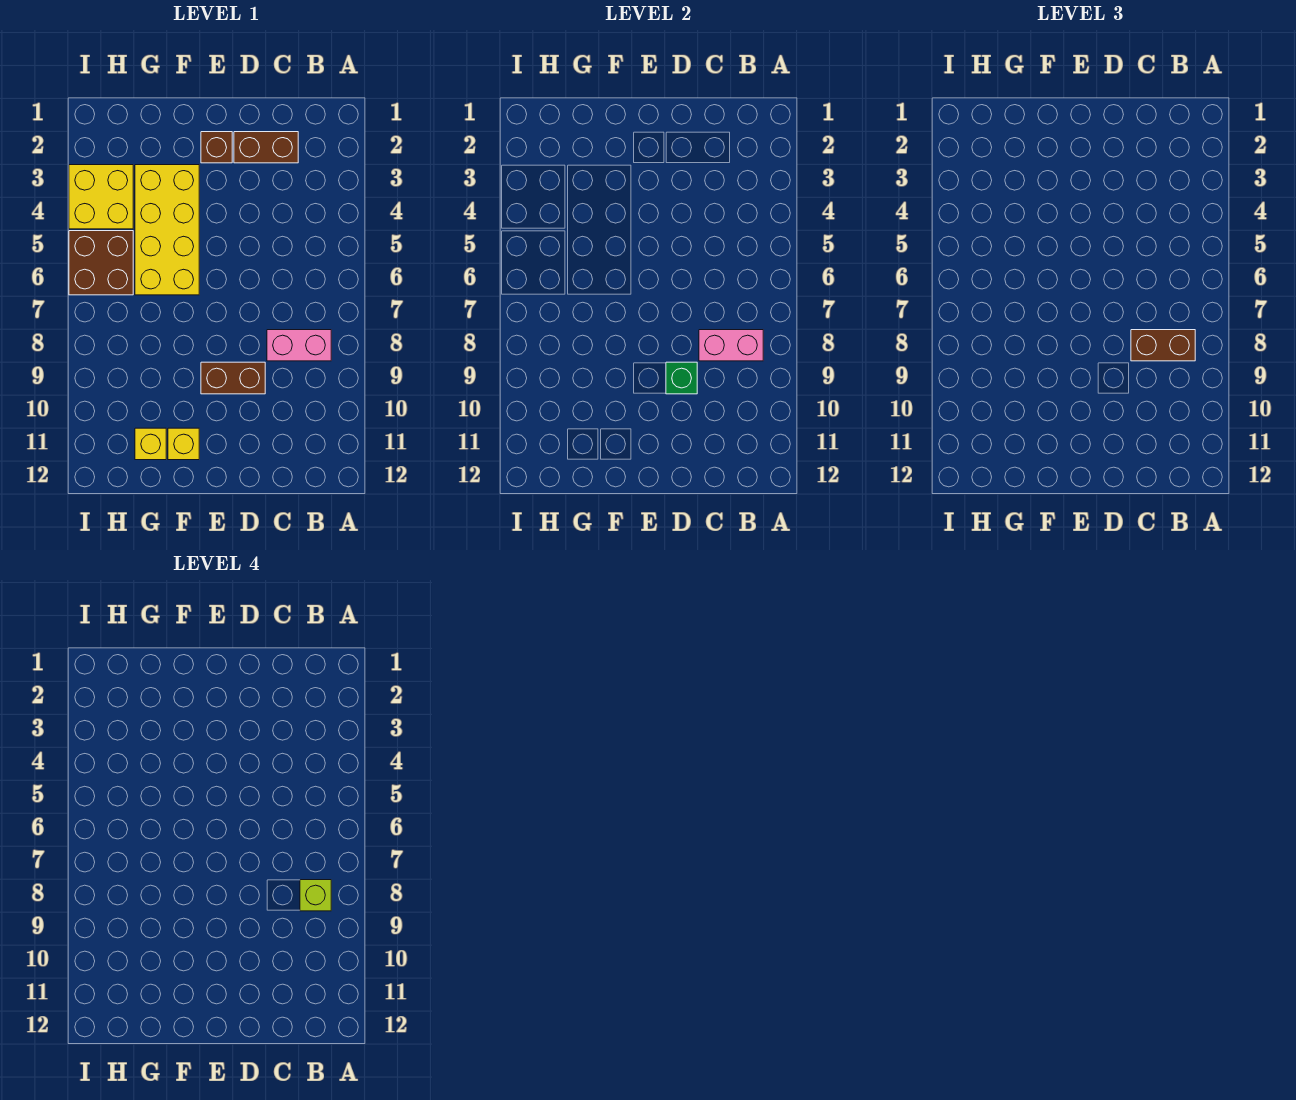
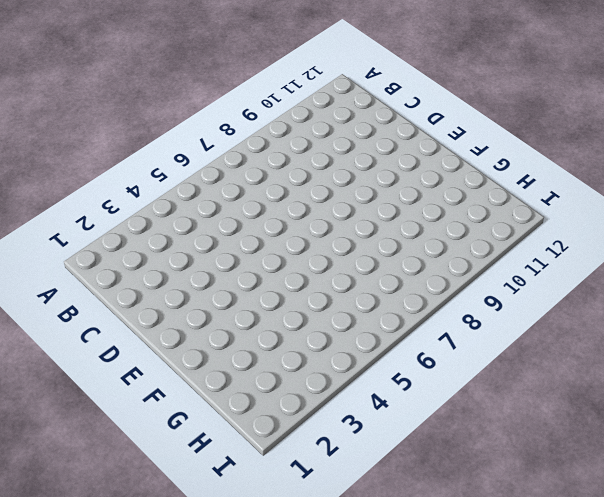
none -> pink 1x2 brick [267,330,331,361]
none -> brown 1x2 brick [234,132,298,163]
none -> brown 1x2 brick [201,362,265,394]

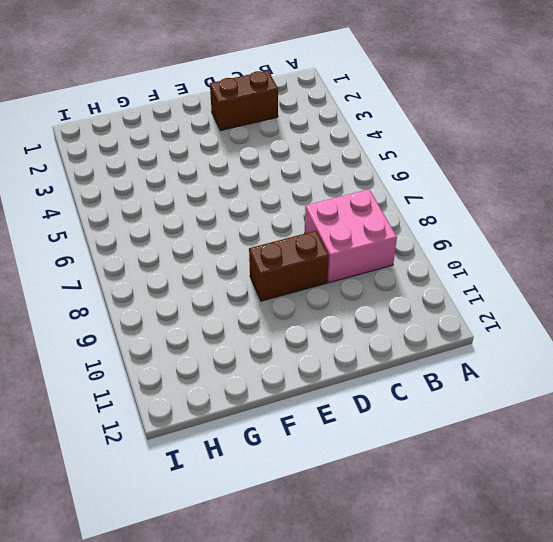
pink 2x2 brick [305,189,397,283] -> pink 1x2 brick [267,330,331,361]
none -> brown 1x1 brick [201,132,232,163]
none -> yellow 2x4 brick [135,165,199,295]
none -> yellow 1x1 brick [168,428,199,460]

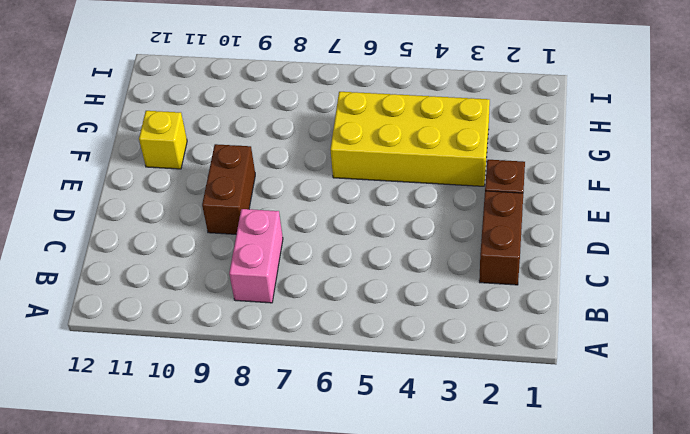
none -> yellow 1x1 brick [135,428,166,460]
none -> yellow 2x2 brick [69,165,133,229]
none -> brown 2x2 brick [69,231,133,295]

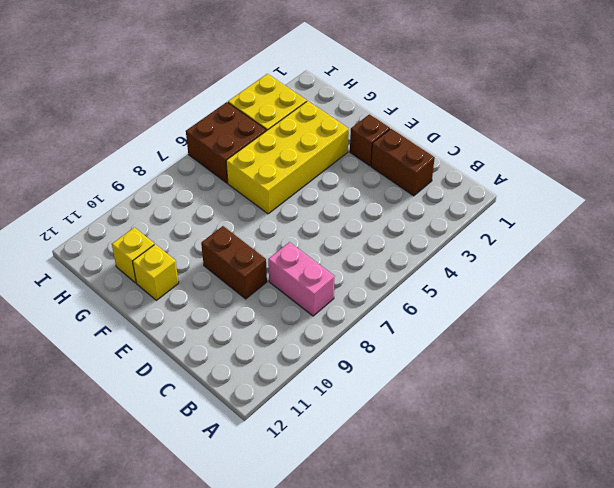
none -> pink 1x2 brick [699,330,763,361]
none -> green 1x1 brick [666,362,697,394]
none -> brown 1x2 brick [1131,330,1195,361]

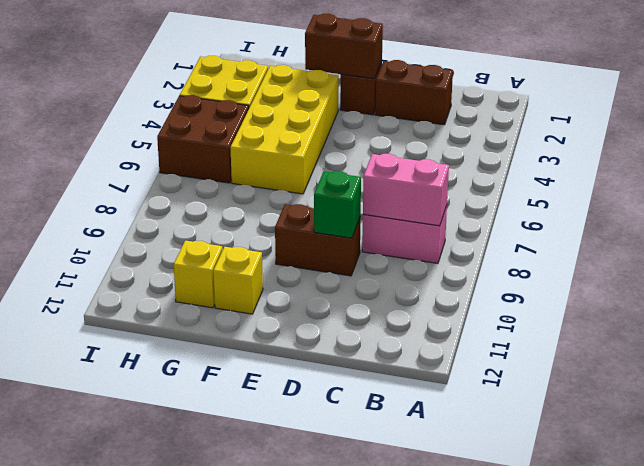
brown 1x2 brick [305,14,383,79] -> brown 1x2 brick moved to [1131,330,1195,361]
none -> lime 1x1 brick [300,880,331,911]

